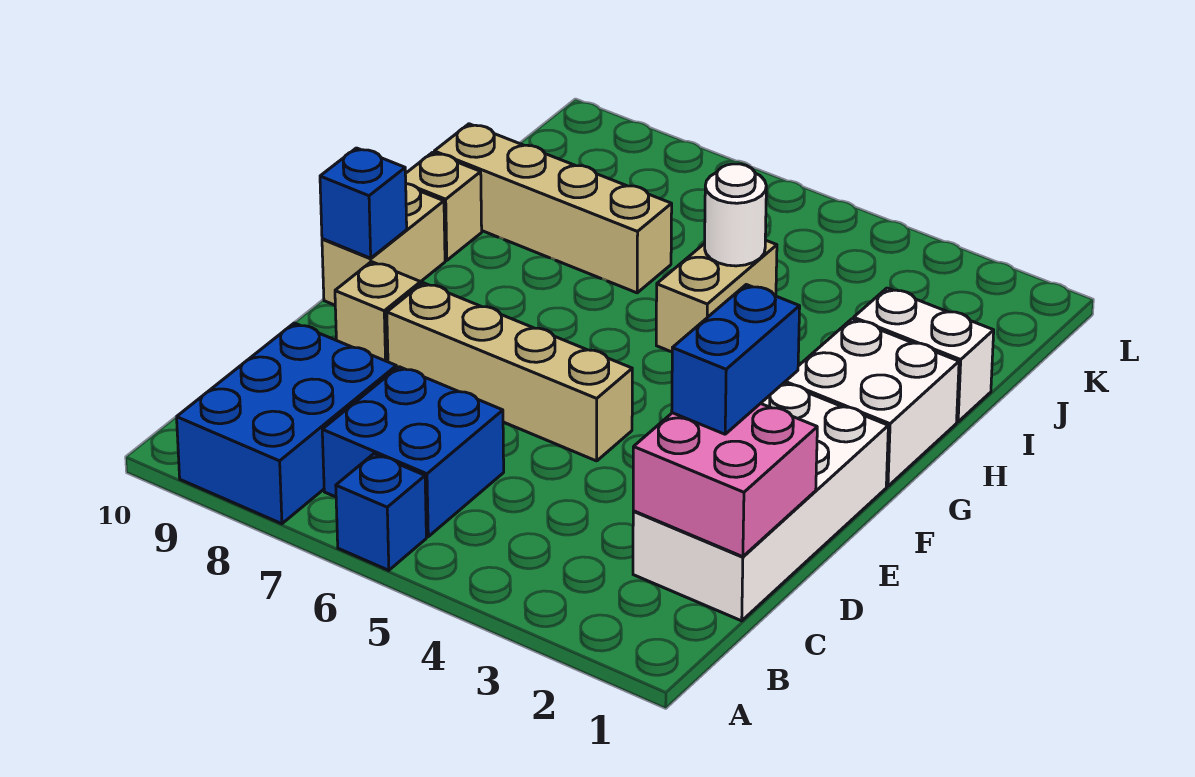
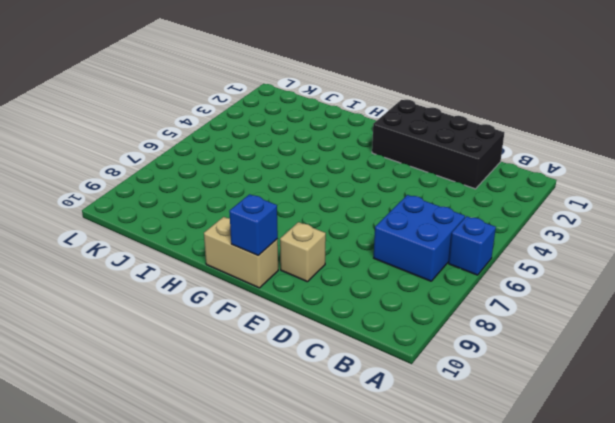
black 2x4 brick [372,100,504,189] -> white 2x4 brick [633,383,888,621]
none -> blue 2x3 brick [177,323,396,524]
none -> tan 1x4 brick [387,283,632,461]
none -> white 2x2 brick [784,319,959,486]

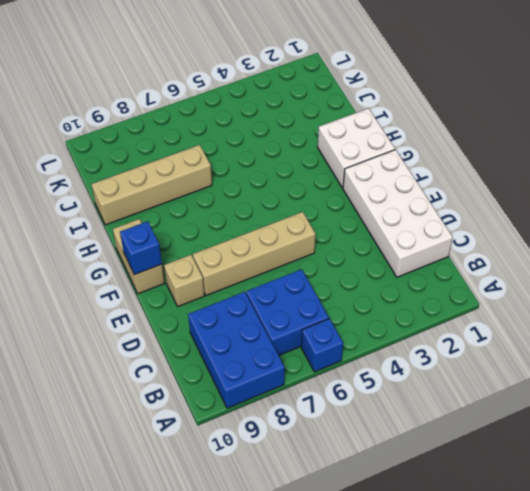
none -> tan 1x2 brick [656,240,777,352]
none -> tan 1x1 brick [405,152,482,260]
none -> white 1x2 brick [854,288,994,422]

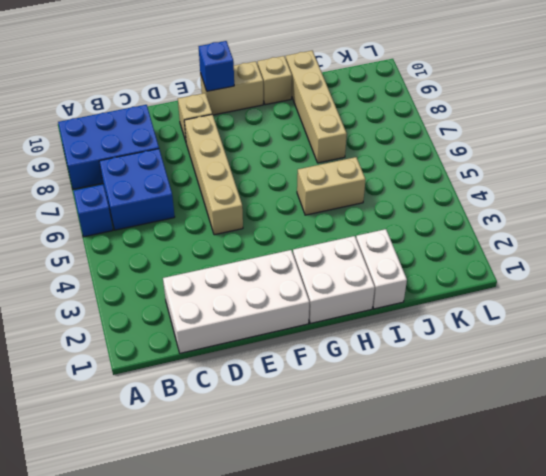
none -> pink 2x2 brick [633,403,817,557]
none -> white 1x1 round brick [705,164,766,266]
none -> blue 1x2 brick [672,285,800,434]

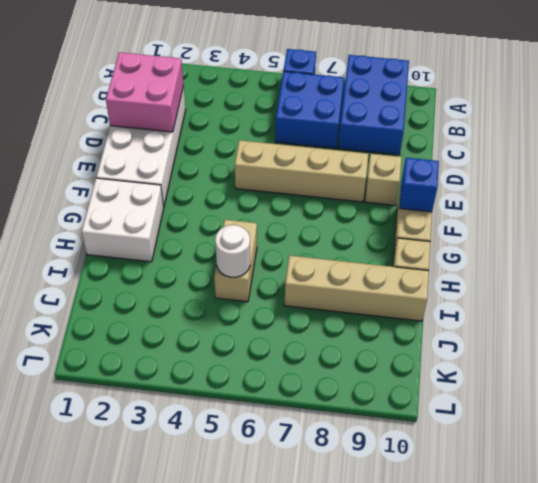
none -> white 1x2 brick [854,288,994,422]
none -> blue 1x2 brick [672,285,800,434]

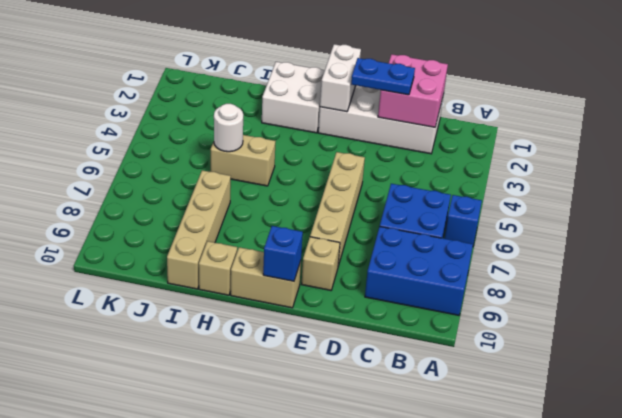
blue 1x2 plate [351,58,415,95] -> blue 1x2 brick [672,285,800,434]
white 1x2 brick [320,44,361,112] -> white 1x2 brick moved to [854,288,994,422]

